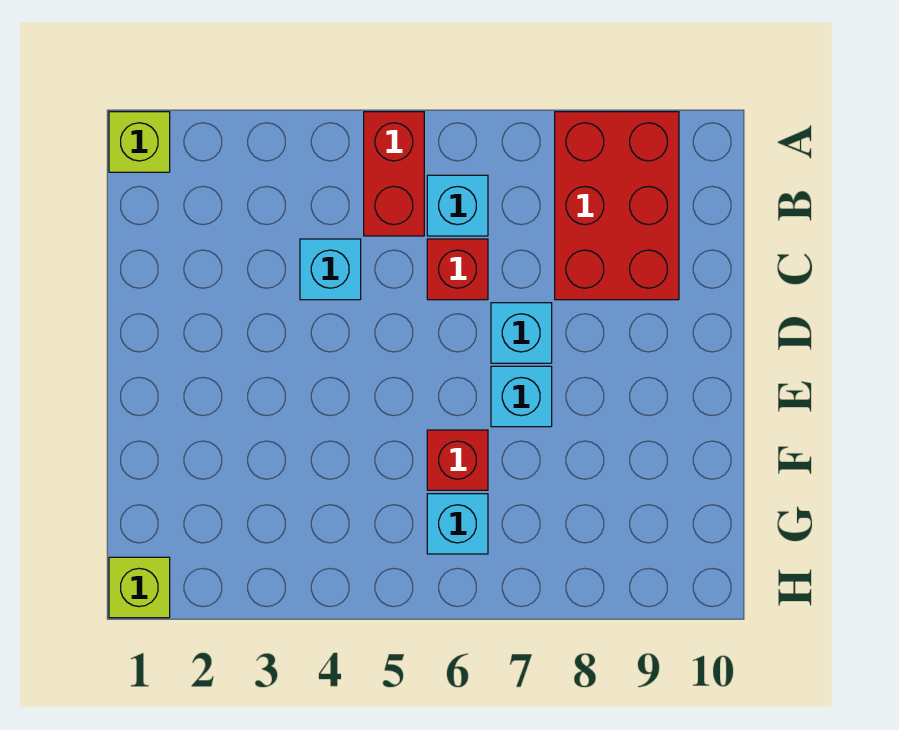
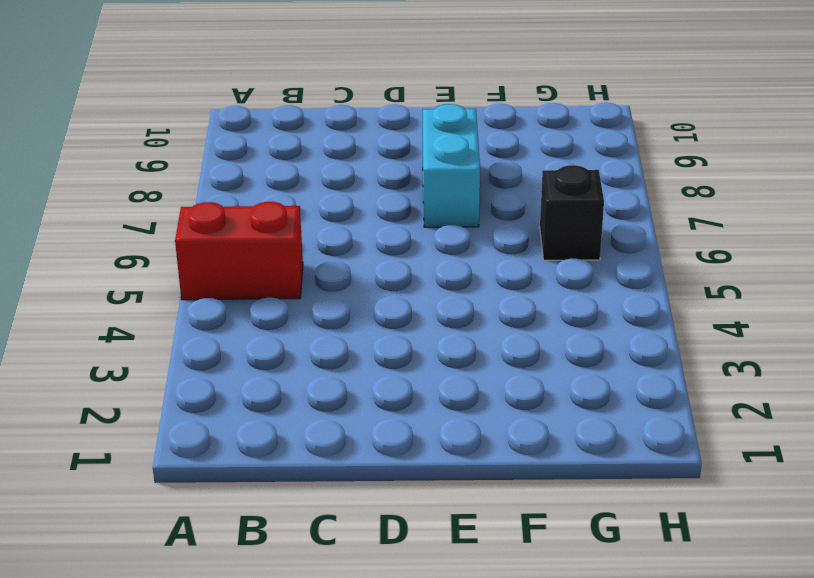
cyan 1x2 brick [423,104,480,227] -> cyan 1x1 brick [491,366,552,427]
black 1x1 brick [540,165,604,260] -> cyan 1x1 brick [427,494,488,554]
none -> lime 1x1 brick [109,112,170,172]
none -> red 2x3 brick [555,112,679,300]

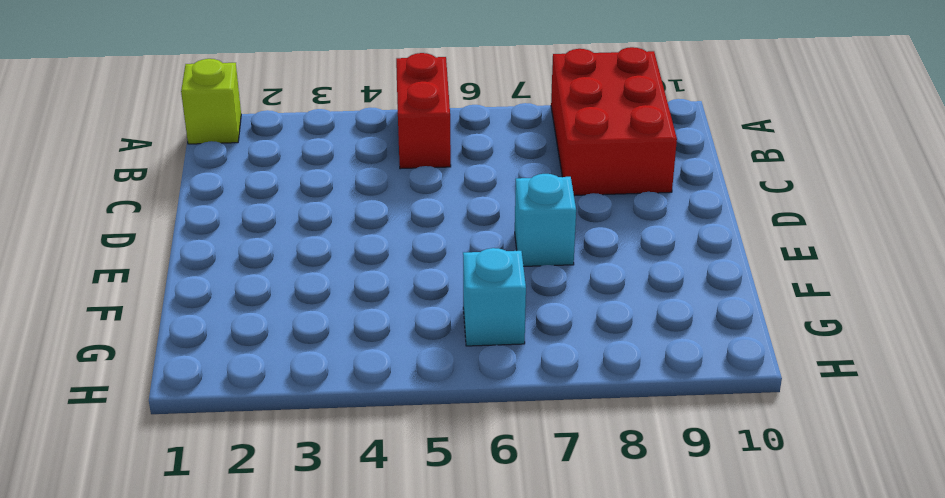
none -> cyan 1x1 brick [427,175,488,236]
none -> cyan 1x1 brick [300,239,361,300]

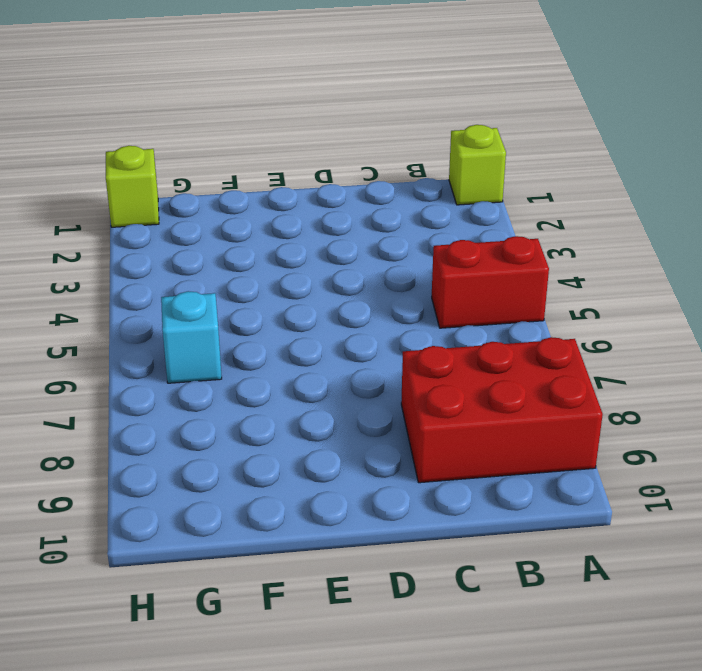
none -> cyan 1x1 brick [427,175,488,236]
none -> cyan 1x1 brick [300,239,361,300]

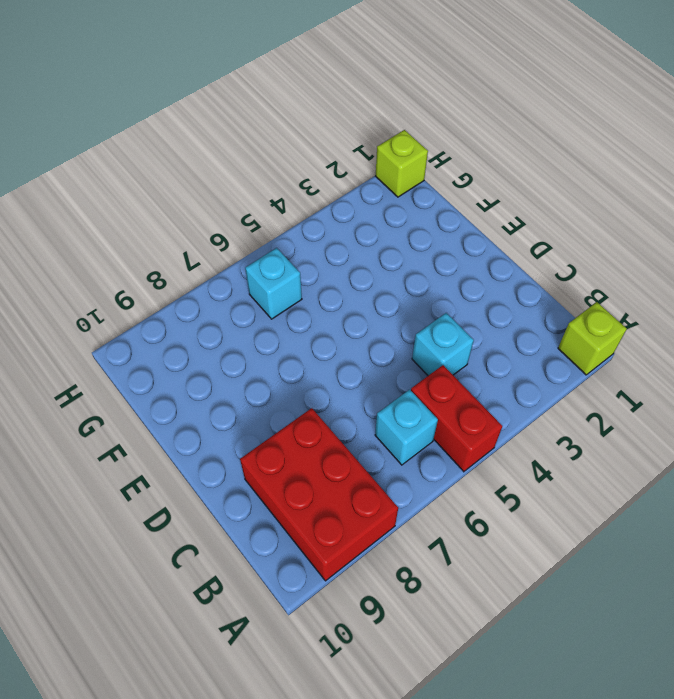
none -> red 1x1 brick [427,239,488,300]
none -> cyan 1x1 brick [491,303,552,363]

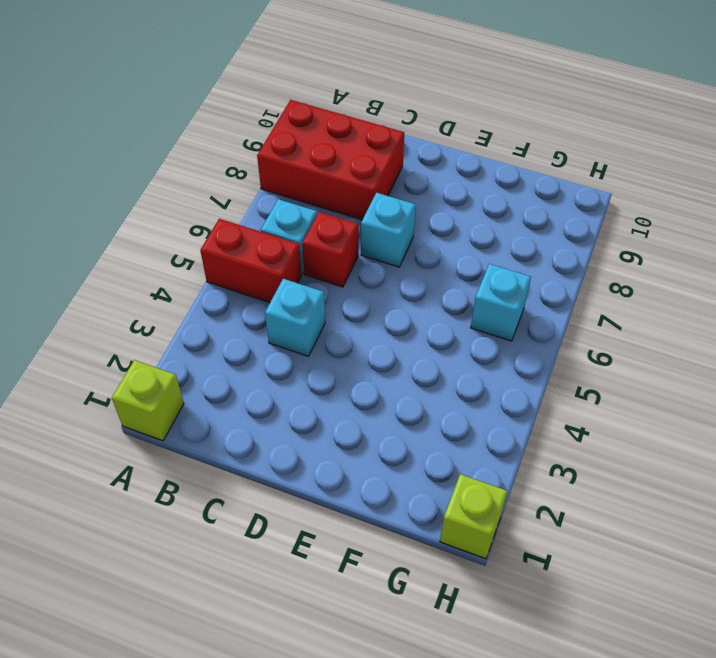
none -> cyan 1x1 brick [491,366,552,427]
none -> red 1x1 brick [427,430,488,490]

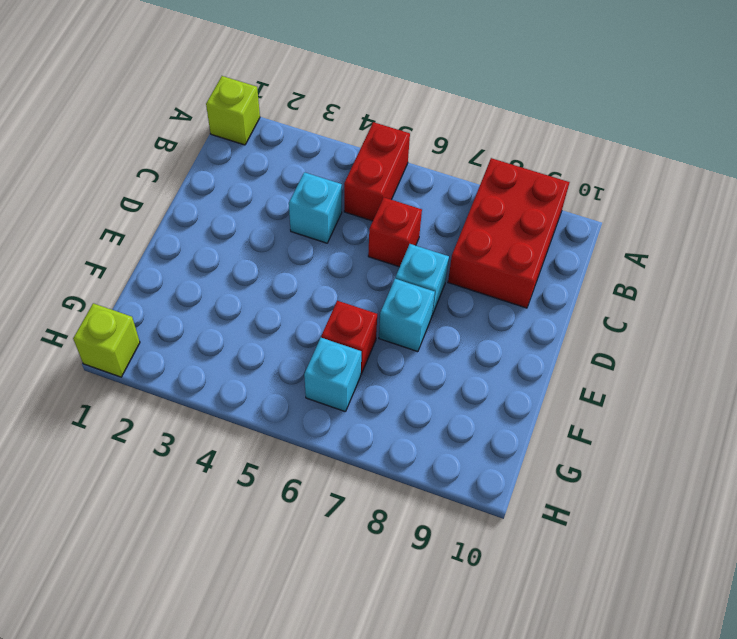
none -> cyan 1x1 brick [427,175,488,236]

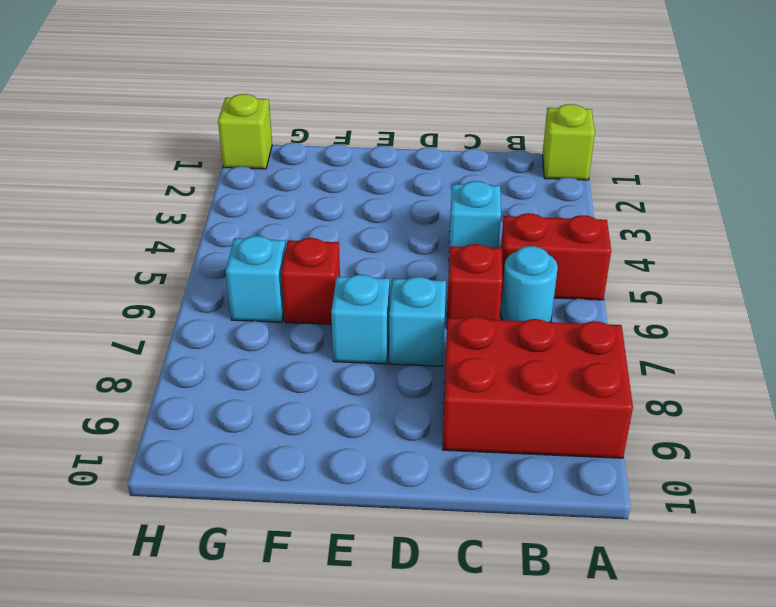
cyan 1x1 round brick [501,246,558,322] -> cyan 1x1 brick [427,175,488,236]

